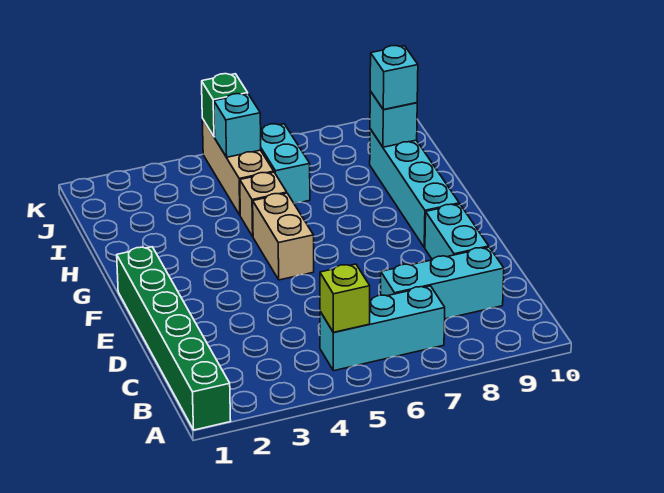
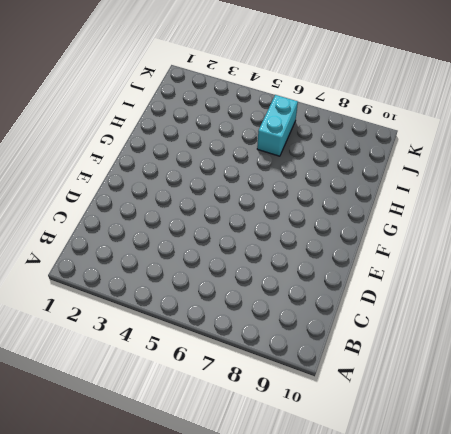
none -> green 1x6 brick [117,247,231,430]
none -> cyan 1x3 brick [320,286,445,371]
none -> cyan 1x3 brick [381,247,504,319]

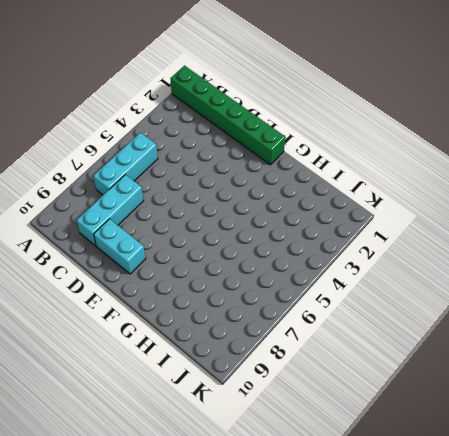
none -> tan 1x2 brick [253,193,314,280]
none -> cyan 1x4 brick [370,129,459,248]
none -> tan 1x1 brick [240,172,287,236]

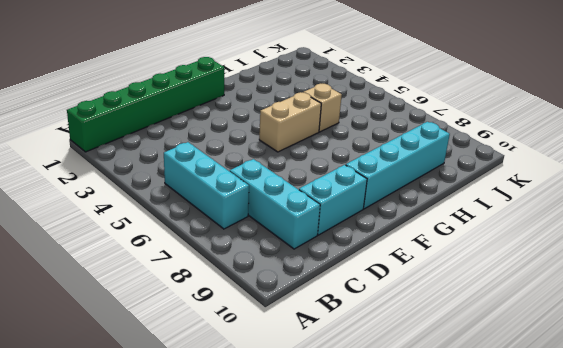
none -> tan 1x3 brick [202,119,274,215]
none -> cyan 1x2 brick [261,124,310,203]
none -> lime 1x1 brick [320,264,370,332]

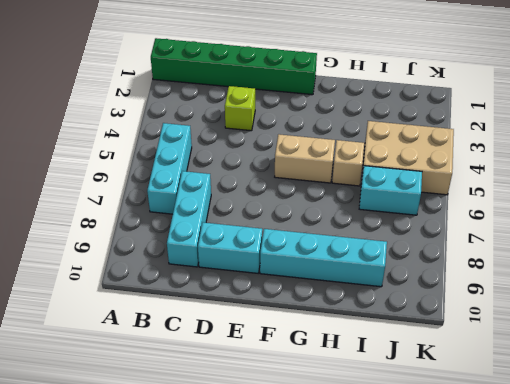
lime 1x1 brick [225,86,255,131] -> lime 1x1 brick moved to [320,264,370,332]
tan 2x3 brick [362,121,454,195] -> tan 1x3 brick [202,119,274,215]
none -> cyan 1x1 brick [370,91,417,147]
none -> cyan 1x1 brick [214,94,261,157]
none -> green 1x1 brick [202,74,248,137]

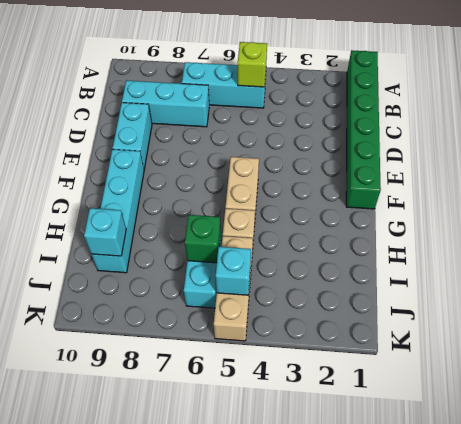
green 1x1 brick [185,215,221,263] -> green 1x1 brick moved to [202,74,248,137]
none -> cyan 1x1 brick [370,46,418,110]

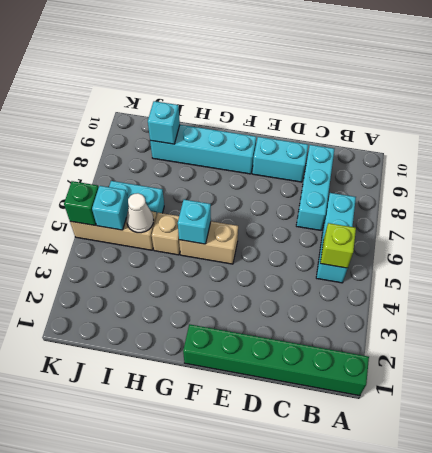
cyan 1x1 brick [178,200,211,244] -> cyan 1x1 brick moved to [370,46,418,110]
white 1x1 cone [126,193,154,233] -> none

